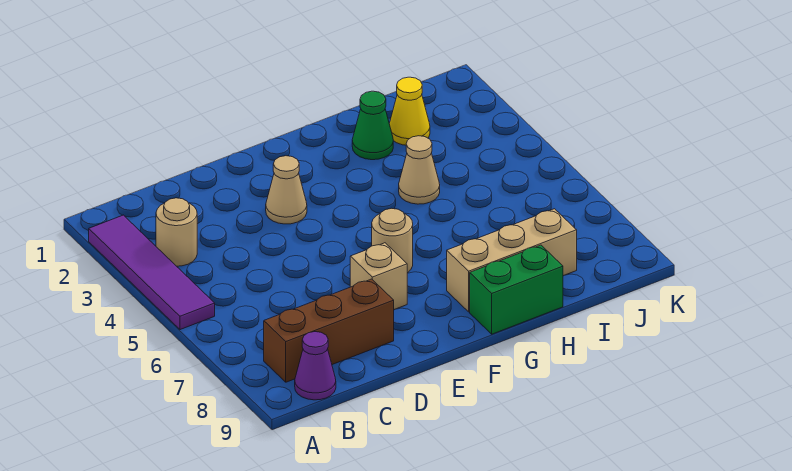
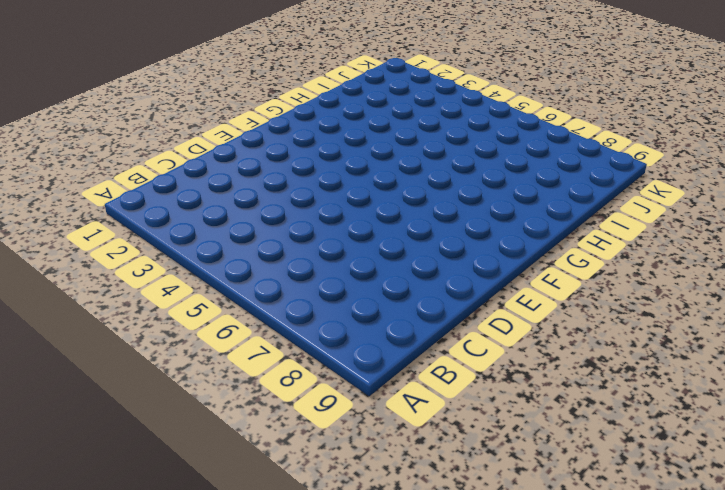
none -> purple 1x4 tile [89,215,215,330]
none -> tan 1x1 round brick [156,198,197,266]
none -> brown 1x3 brick [264,279,394,382]

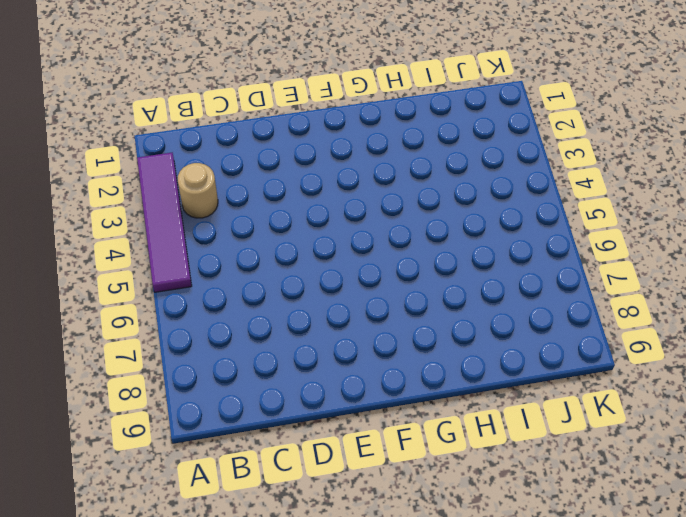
none -> brown 1x3 brick [264,279,394,382]
none -> purple 1x1 cone [295,332,336,400]
none -> tan 1x1 cone [266,156,307,224]

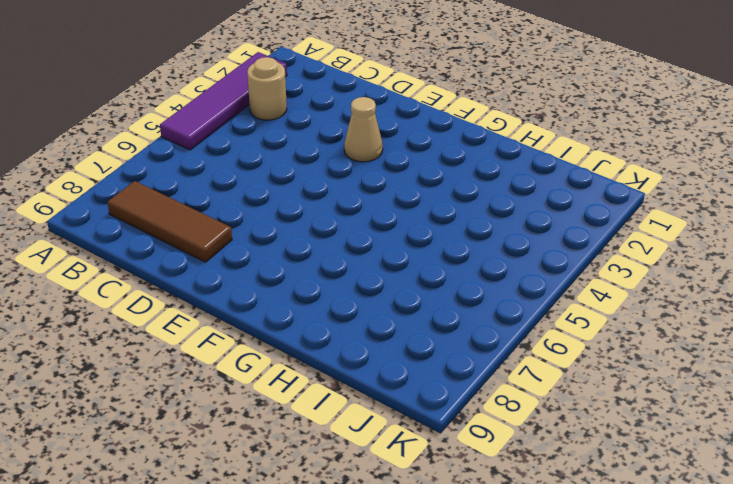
brown 1x3 tile [107,181,232,262] -> brown 1x3 brick [264,279,394,382]
none -> purple 1x1 cone [295,332,336,400]
none -> tan 1x1 brick [350,243,407,310]
none -> tan 1x1 round brick [372,208,413,273]

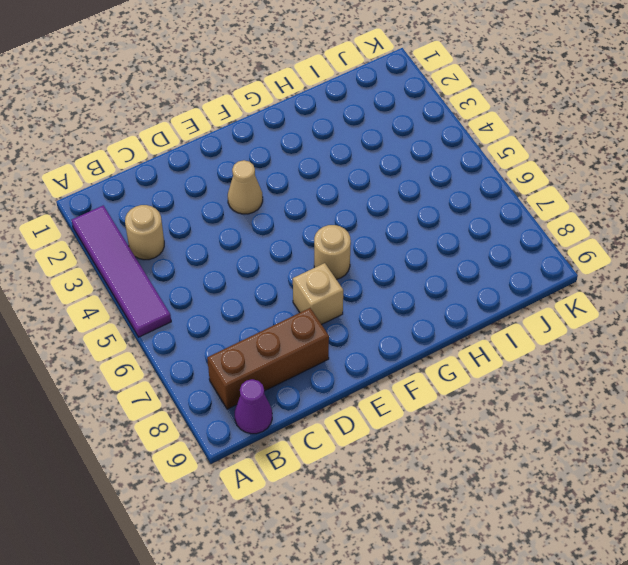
none -> tan 1x3 brick [447,209,577,312]
none -> green 1x2 brick [470,245,563,334]
none -> green 1x1 cone [352,91,393,160]

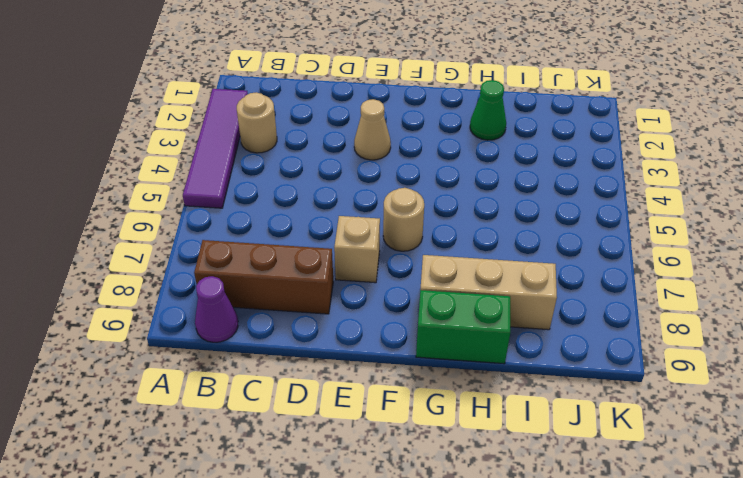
none -> tan 1x1 cone [399,136,440,204]
none -> yellow 1x1 cone [389,77,430,145]

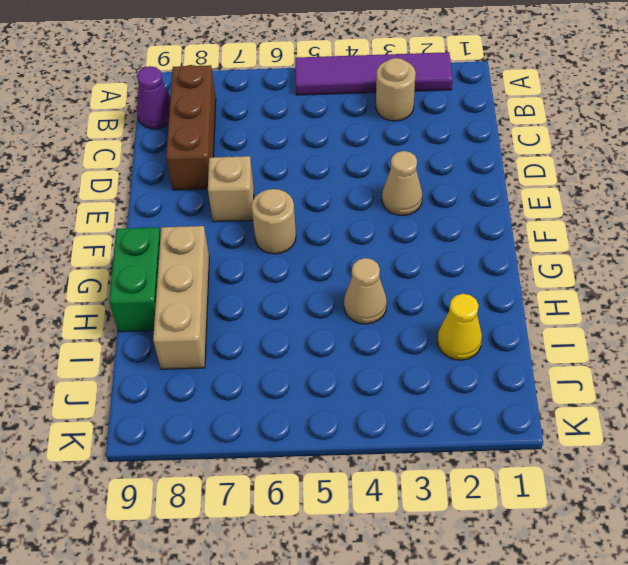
none -> green 1x1 cone [352,91,393,160]

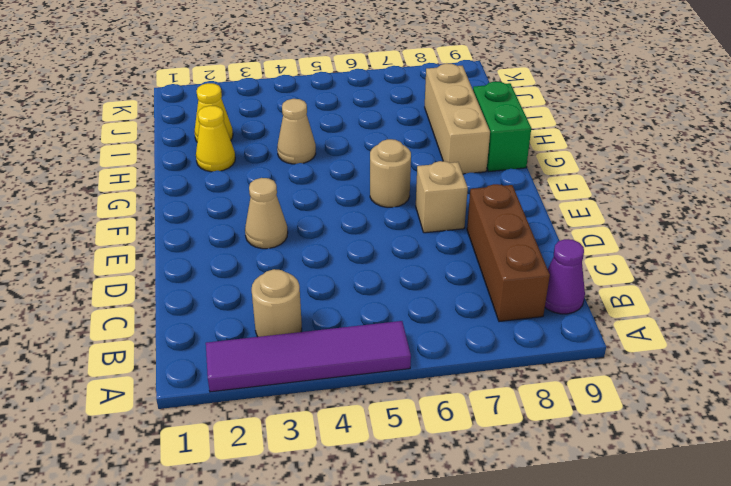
yellow 1x1 cone [196,106,235,172] -> green 1x1 cone [352,91,393,160]

